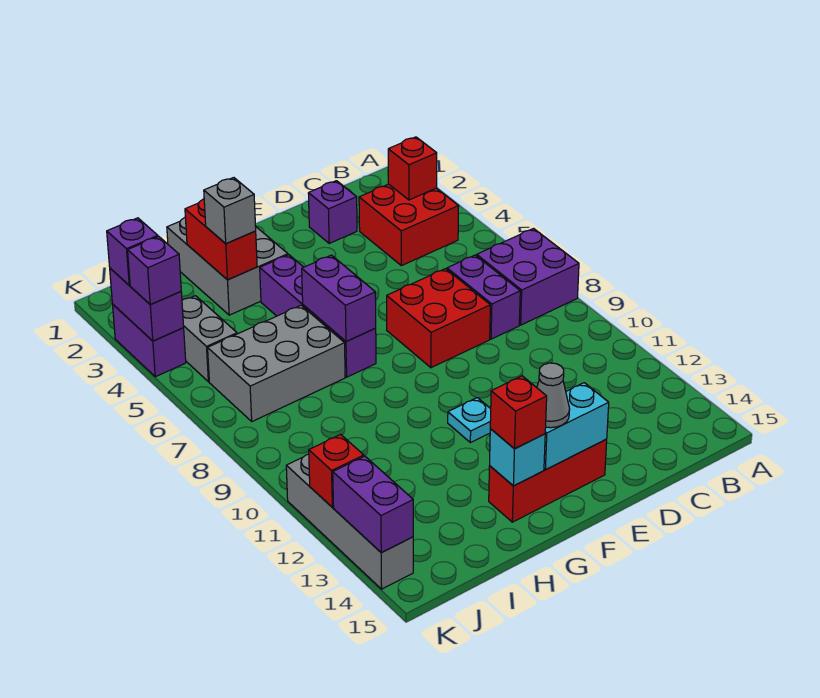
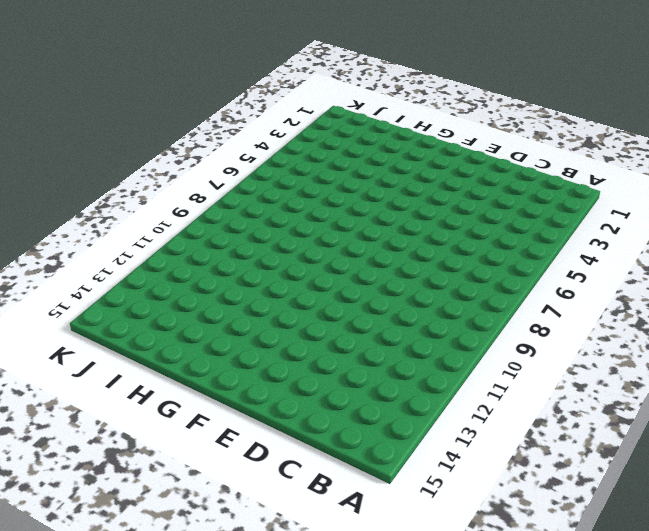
none -> purple 2x2 brick [477,229,579,325]
none -> red 2x2 brick [359,184,459,266]
none -> purple 1x2 brick [447,255,520,339]

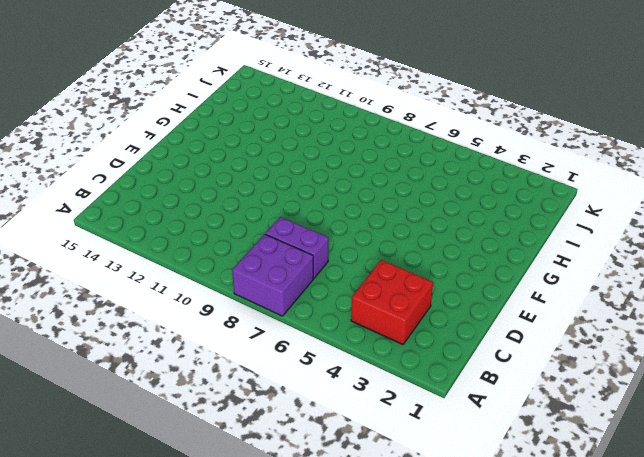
none -> purple 1x1 brick [308,181,357,243]
none -> red 2x2 brick [387,269,490,368]
none -> red 1x3 brick [489,439,607,522]

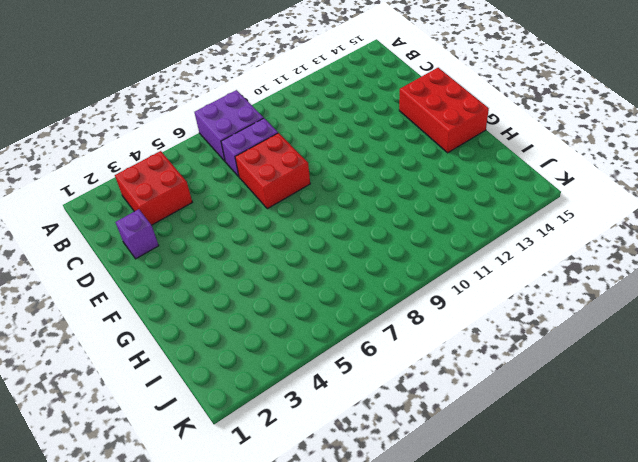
red 2x3 brick [399,68,489,153] -> red 1x3 brick [489,439,607,522]
none -> cyan 1x1 plate [448,398,491,443]
none -> grey 2x3 brick [167,218,288,315]
none -> purple 1x4 brick [260,255,376,377]

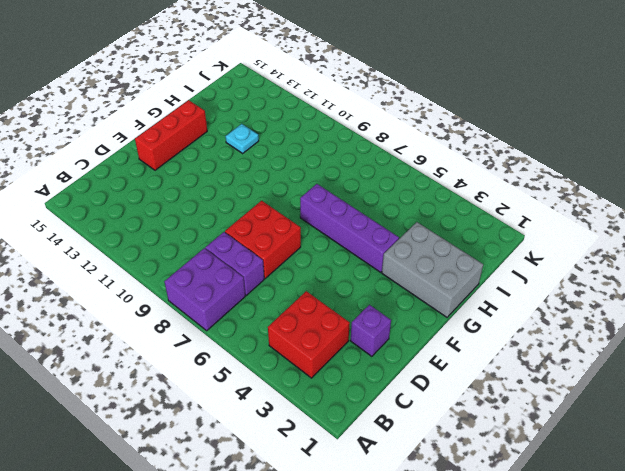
cyan 1x1 plate [226,124,259,153] -> cyan 1x1 plate moved to [448,398,491,443]
none -> grey 2x3 brick [208,305,345,421]
none -> grey 1x2 brick [182,296,237,382]
none -> purple 1x2 brick [113,305,186,377]

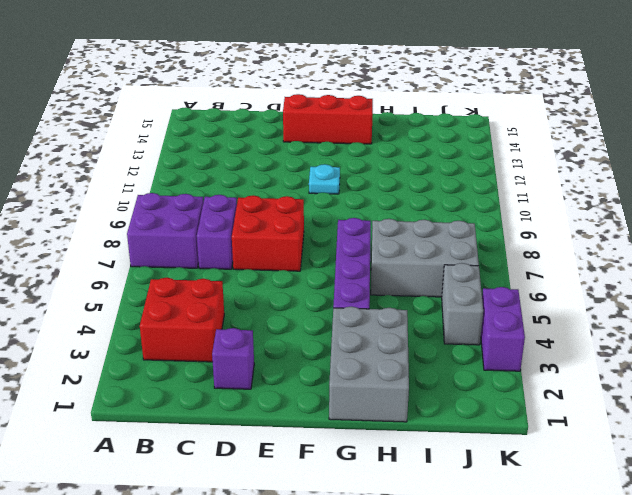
none -> grey 1x4 brick [286,454,413,589]
none -> red 1x1 brick [388,137,437,200]
none -> cyan 1x2 brick [544,383,609,470]

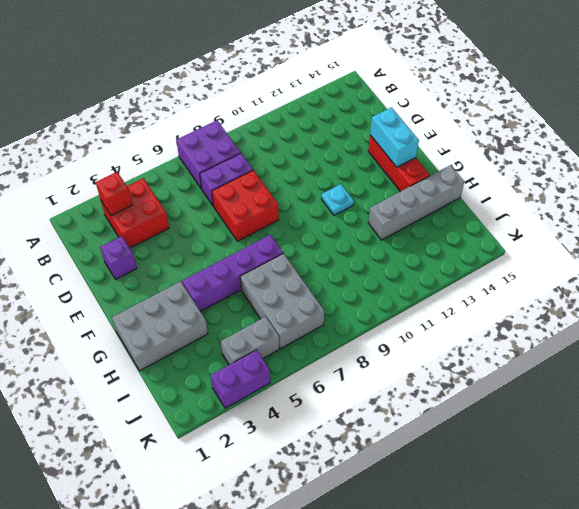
grey 1x4 brick [368,165,464,240] -> grey 1x4 brick moved to [286,454,413,589]
none -> purple 1x2 brick [302,255,376,342]
none -> cyan 1x1 brick [490,429,545,486]
none -> red 1x2 brick [185,199,257,280]

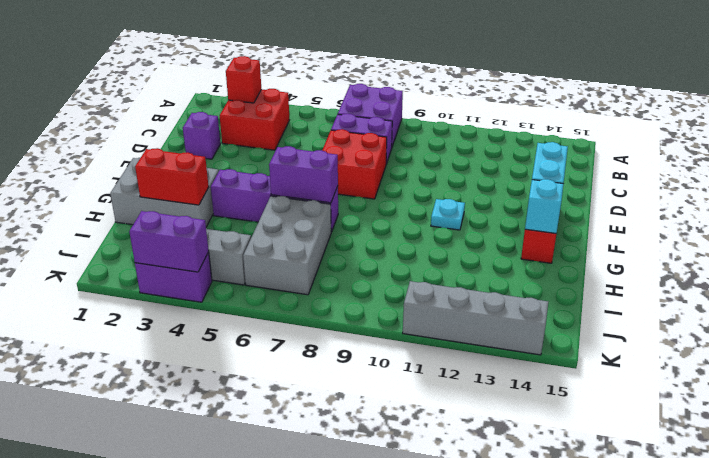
none -> red 1x1 brick [309,434,364,507]
none -> purple 1x2 brick [333,456,413,553]
none -> grey 1x1 cone [537,363,570,428]

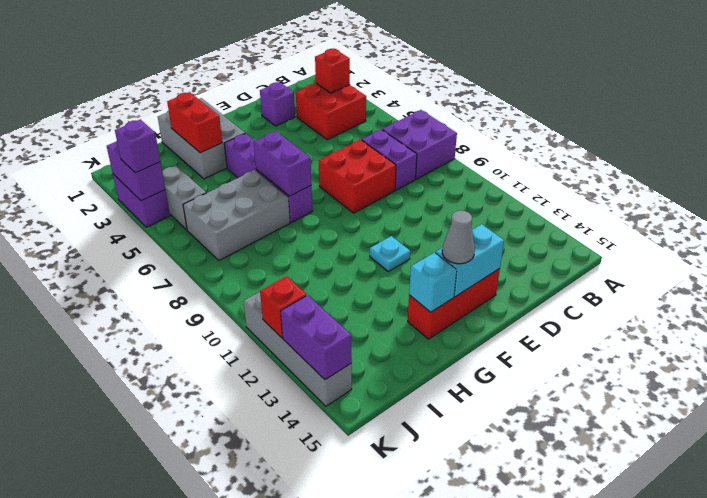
none -> red 1x1 brick [490,376,547,448]
none -> grey 1x1 brick [204,178,256,244]
none -> purple 1x1 brick [107,218,158,285]

